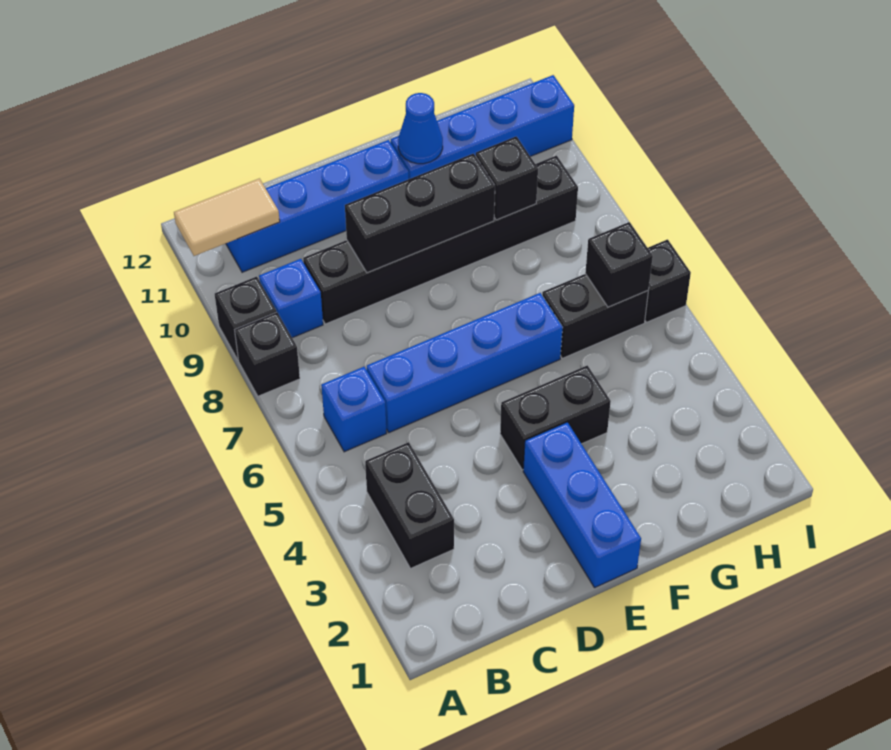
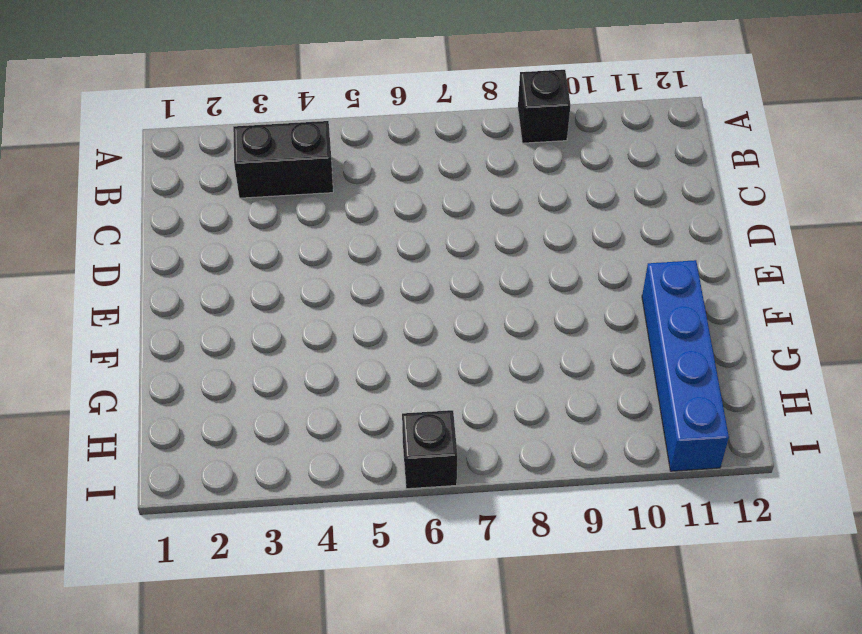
none -> black 1x1 brick [235,312,300,396]
none -> blue 1x1 brick [321,367,387,452]
none -> blue 1x1 brick [259,259,323,338]

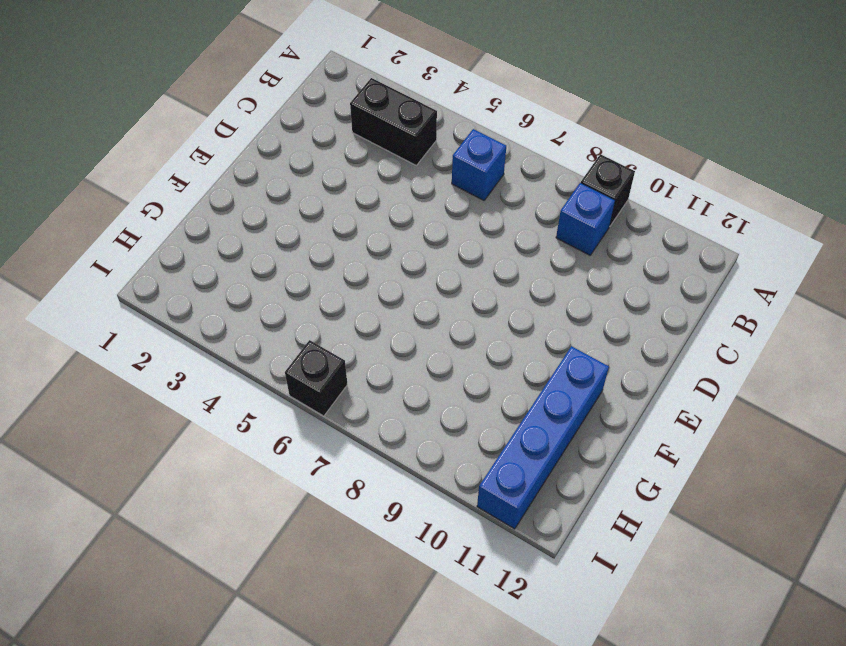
none -> black 1x1 brick [235,312,300,396]
none -> blue 1x4 brick [226,140,409,272]
none -> blue 1x4 brick [367,293,563,433]

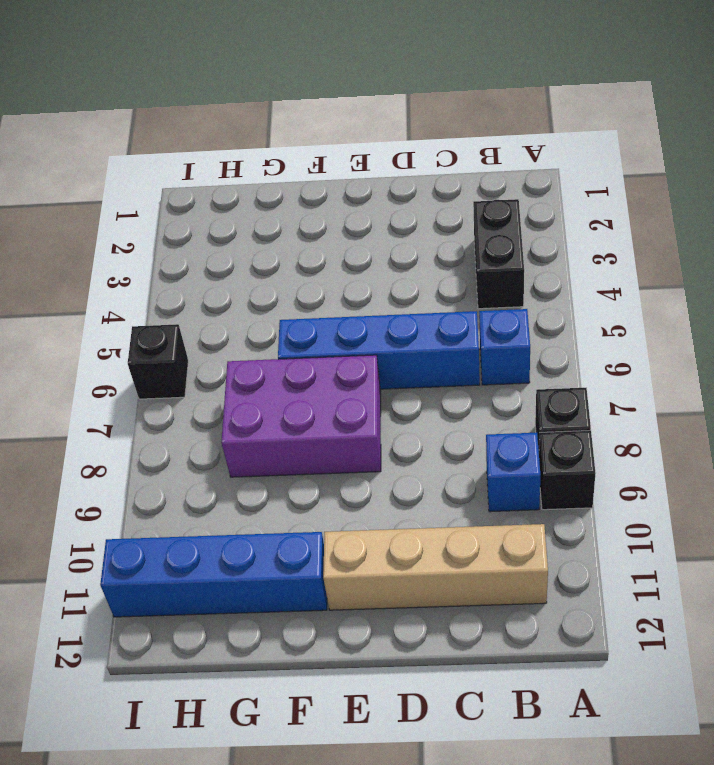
tan 1x4 brick [323,524,548,610] -> blue 1x4 brick [226,140,409,272]
purple 2x3 brick [221,355,381,477] -> none
none -> black 1x6 brick [303,156,578,324]
none -> blue 1x3 brick [523,422,641,587]
none -> black 1x2 brick [500,365,611,470]

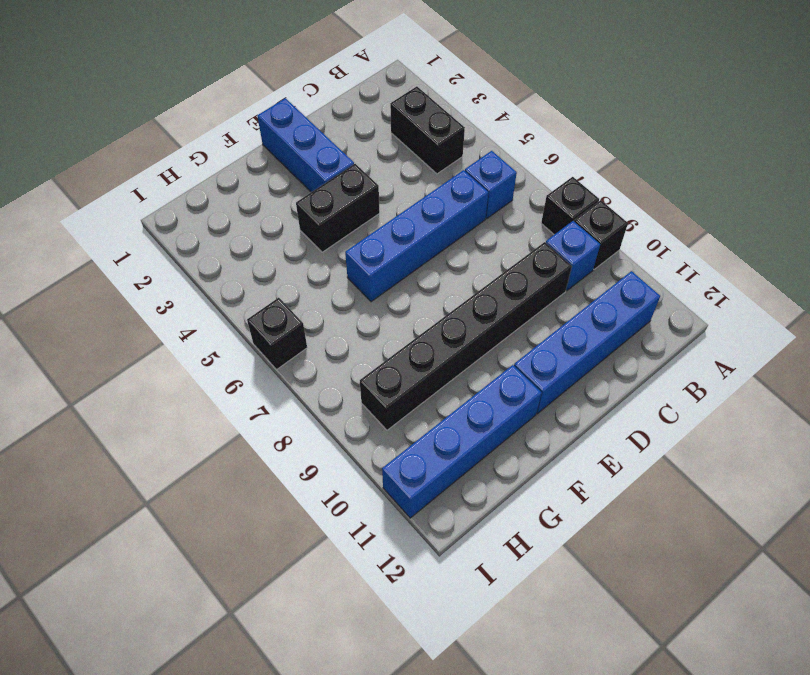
none -> black 1x2 brick [542,274,648,358]
none -> tan 1x2 tile [174,179,280,256]
none -> black 1x3 brick [345,154,495,273]

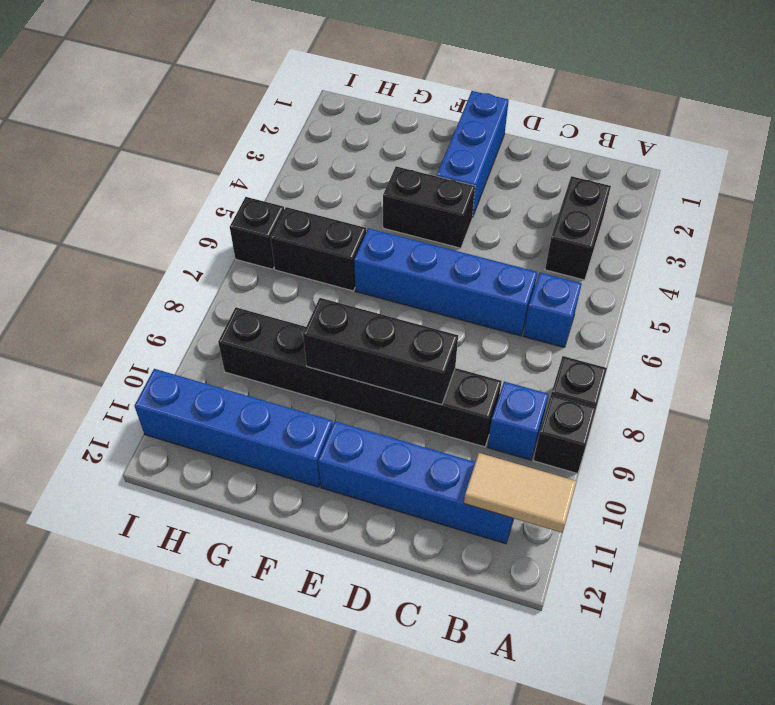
none -> blue 1x1 cone [398,93,443,164]
none -> black 1x1 brick [476,136,538,220]
none -> black 1x1 brick [585,222,653,307]

